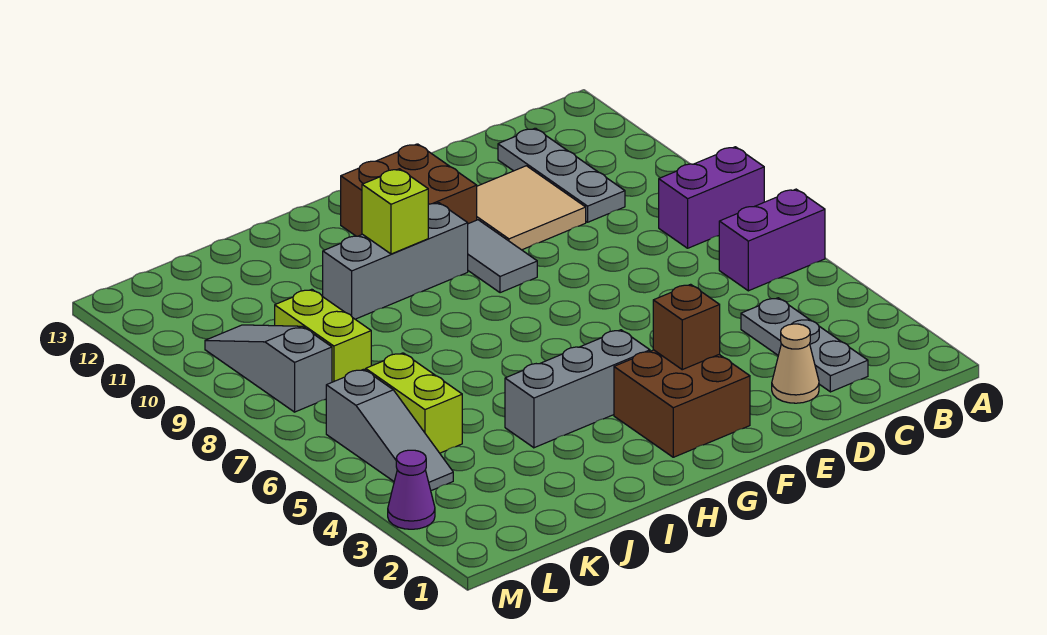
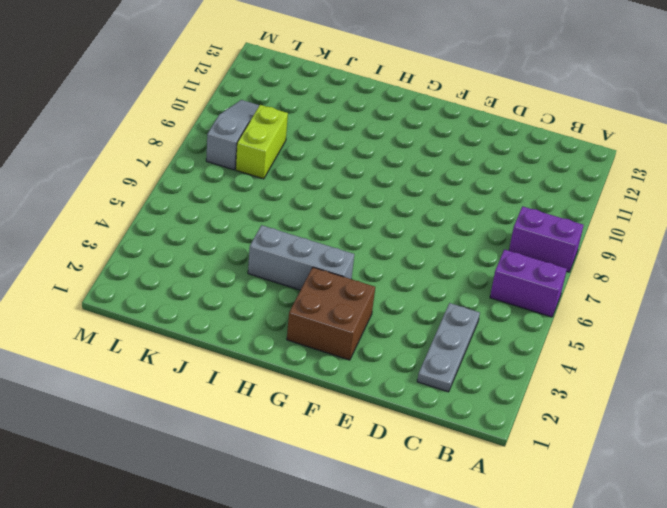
none -> grey 1x3 plate [498,128,625,222]
none -> tan 1x1 cone [772,324,819,403]
none -> tan 2x2 tile [477,166,586,250]

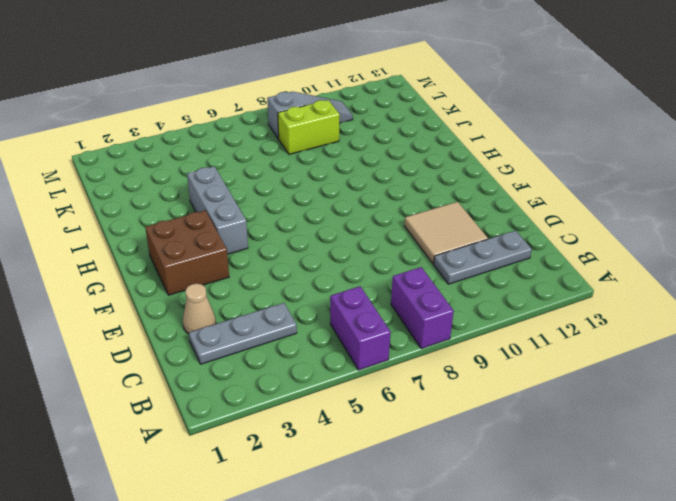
none -> grey 1x2 tile [468,220,537,293]
none -> brown 2x2 brick [341,144,477,236]
none -> grey 1x3 brick [323,203,468,319]

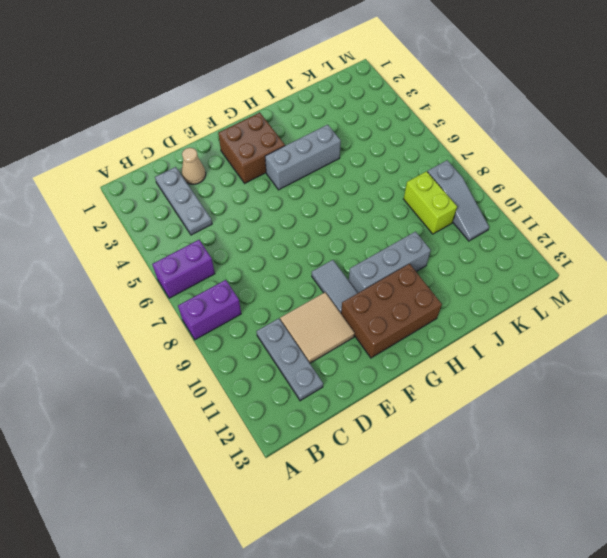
brown 2x3 brick [341,264,442,358] -> brown 2x2 brick [341,144,477,236]
none -> lime 1x2 brick [366,353,462,453]
none -> grey 1x3 slope [326,369,453,491]
none -> purple 1x1 cone [388,450,435,529]

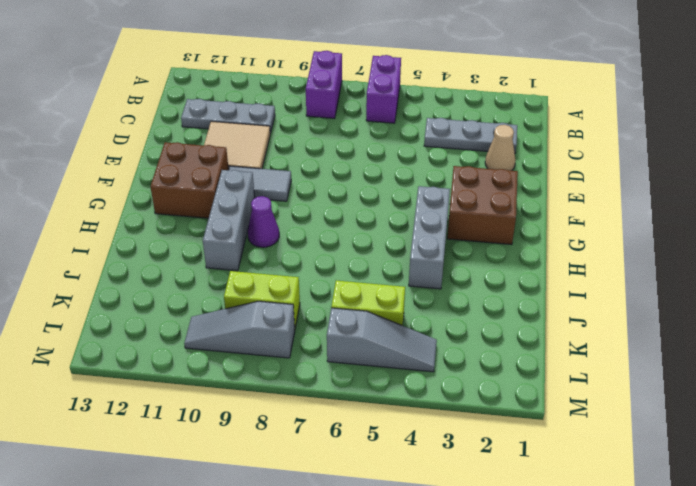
purple 1x1 cone [248,196,279,247] -> purple 1x1 cone moved to [388,450,435,529]
none -> brown 1x1 brick [653,284,720,370]
none -> lime 1x1 brick [362,169,428,254]

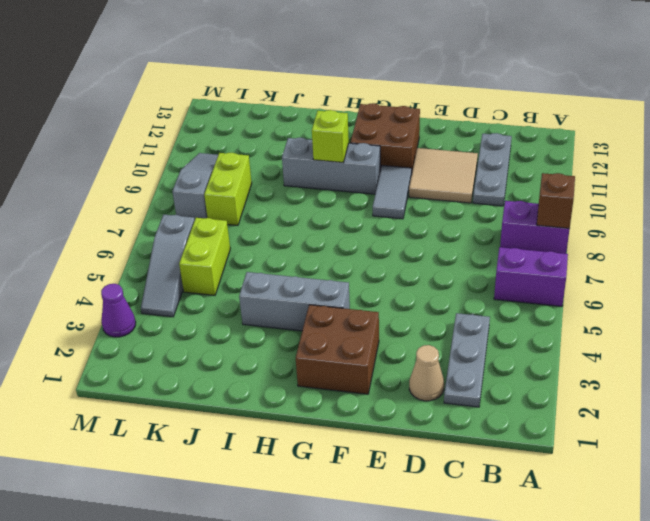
brown 1x1 brick [537,173,575,228] -> brown 1x1 brick moved to [653,284,720,370]

